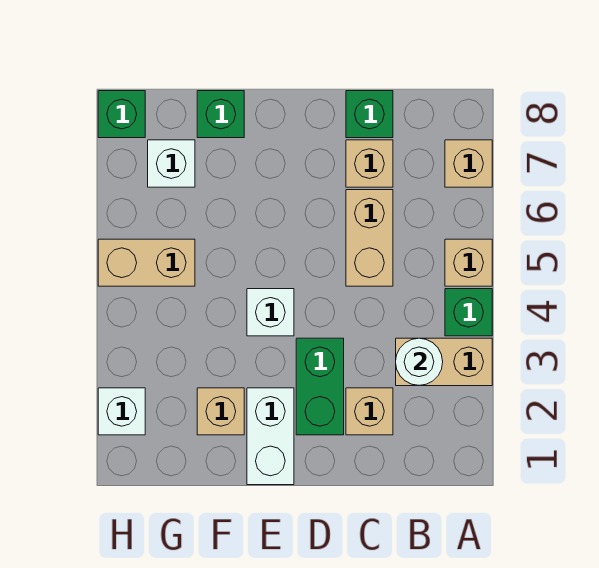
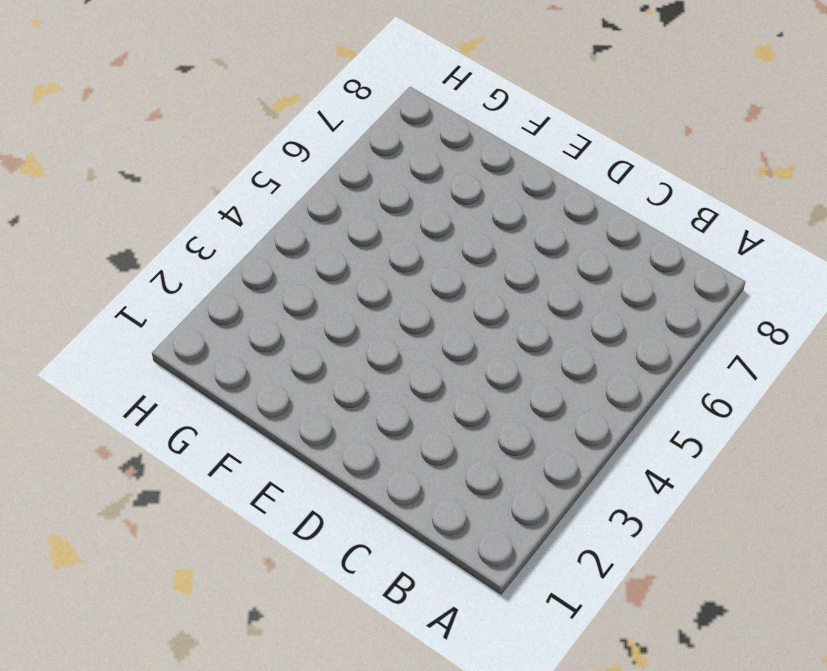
none -> tan 1x2 brick [396,338,492,386]
none -> green 1x1 brick [445,289,492,336]
none -> tan 1x1 brick [445,239,492,286]

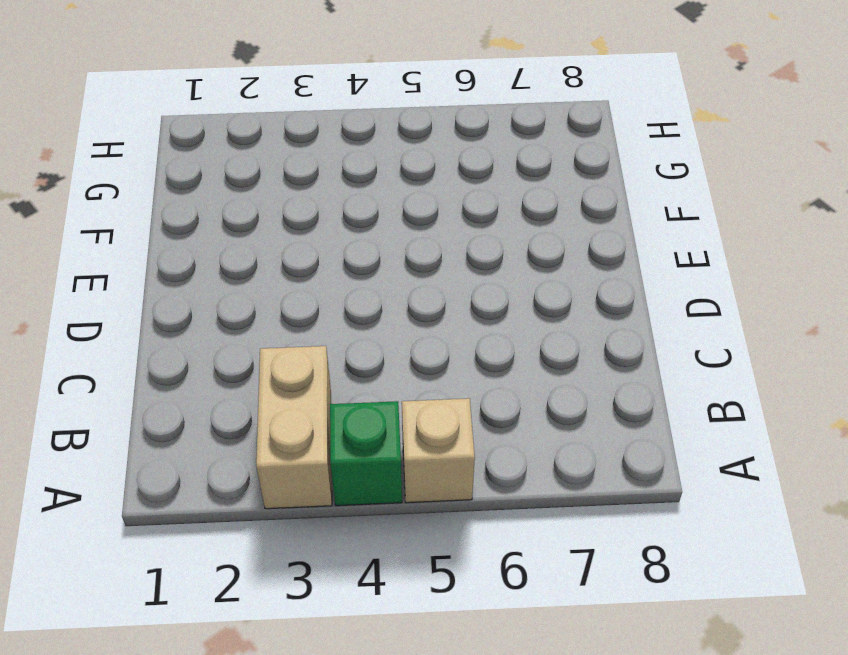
none -> tan 1x1 brick [445,140,492,187]
none -> tan 1x1 brick [346,388,393,435]
none -> tan 1x2 brick [346,190,393,286]

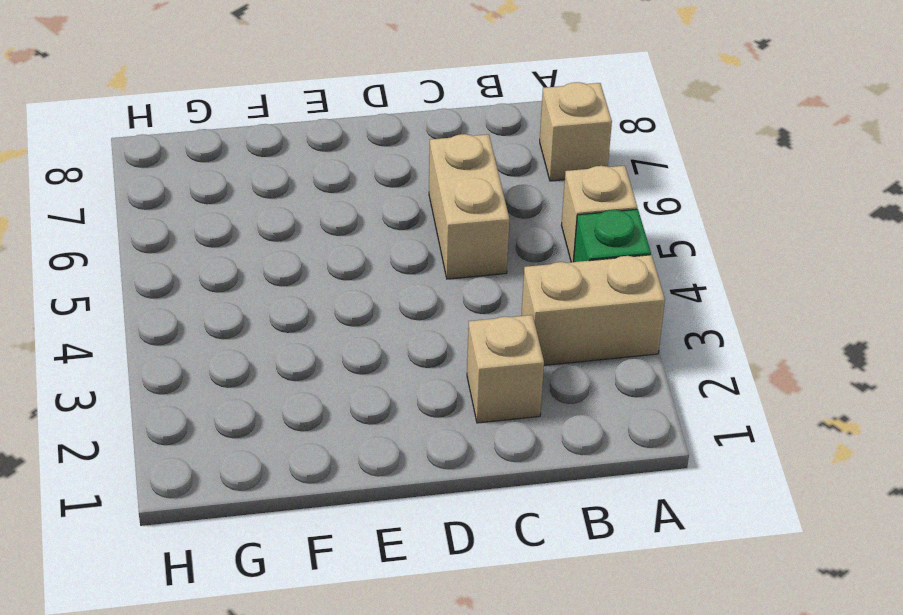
none -> tan 1x1 brick [346,140,393,187]
none -> green 1x1 brick [346,91,393,138]
none -> green 1x2 brick [296,338,344,435]

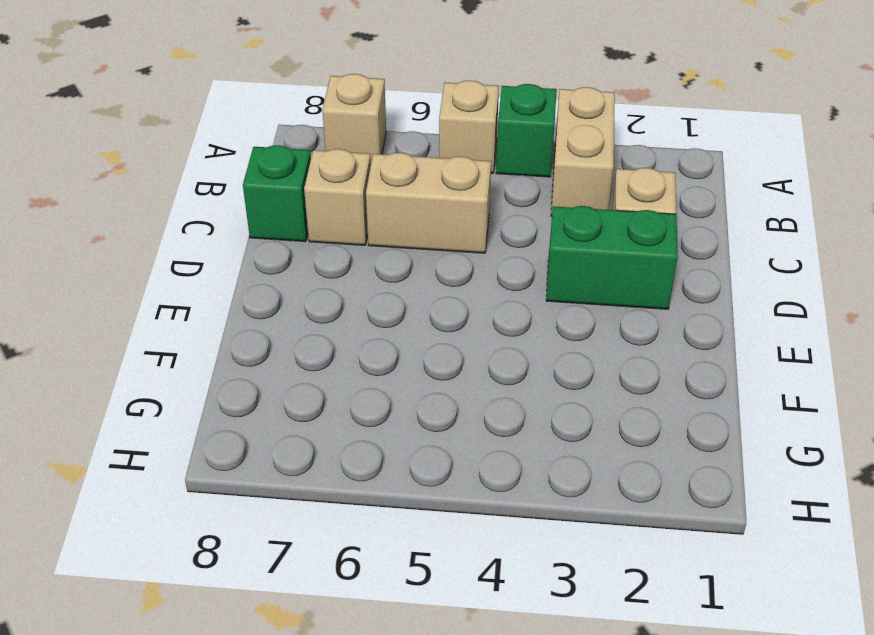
none -> white 1x2 brick [247,388,294,485]
none -> white 1x1 brick [247,289,294,336]
none -> tan 1x1 brick [197,388,244,435]

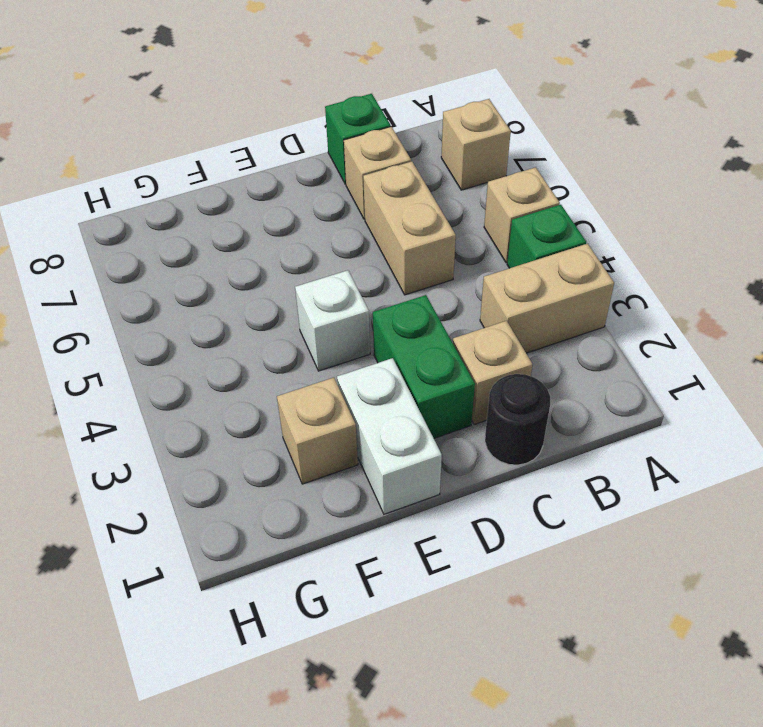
black 1x1 round brick [485,374,550,465] -> none
none -> green 1x1 brick [197,91,244,138]
none -> tan 1x2 brick [98,239,195,286]
none -> white 1x1 brick [148,140,195,187]

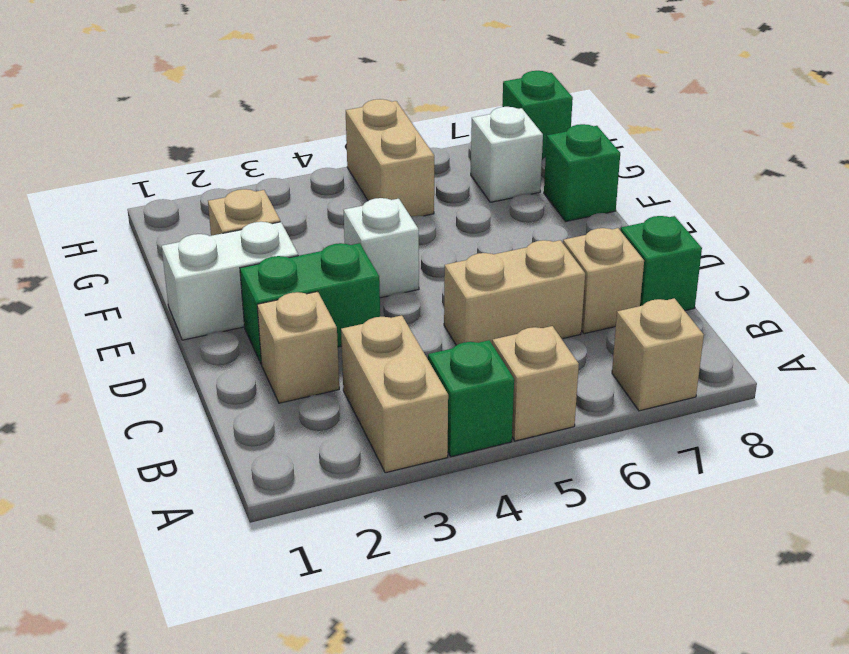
none -> white 1x1 brick [98,388,145,435]
none -> white 1x1 round brick [396,338,443,385]

